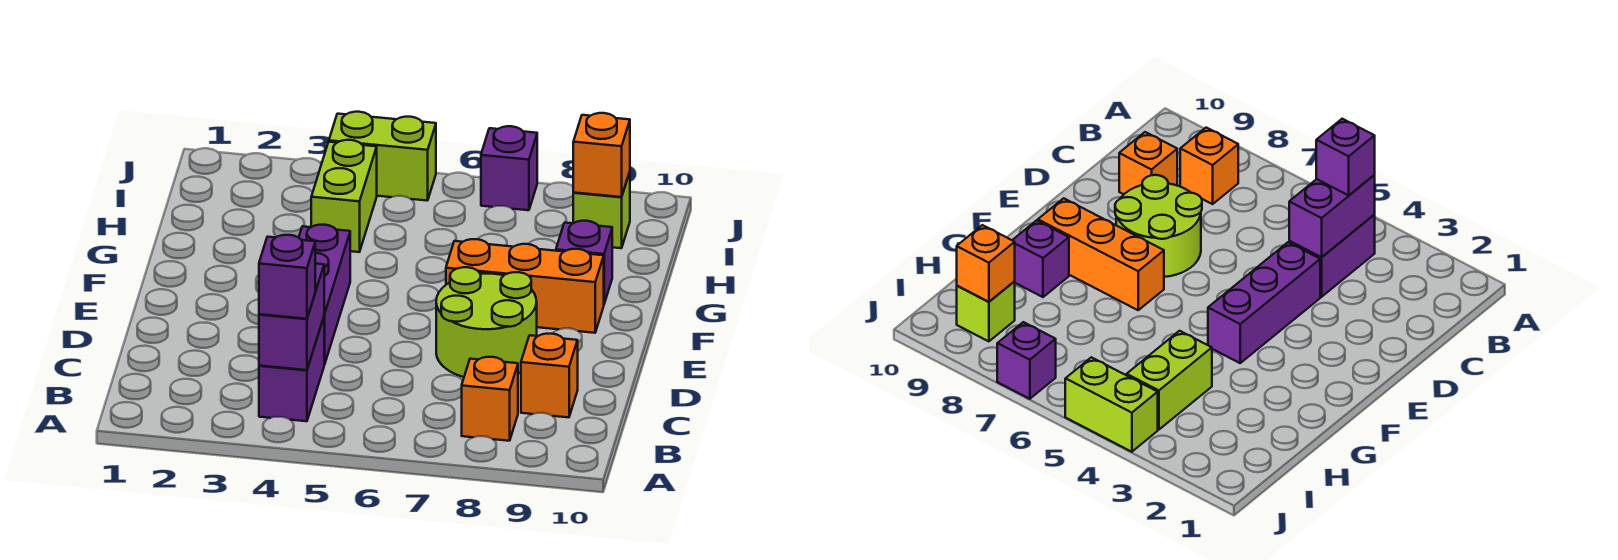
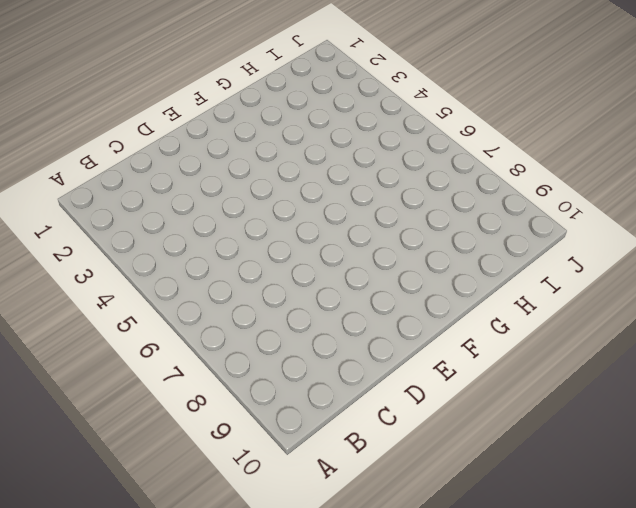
none -> purple 1x2 brick [259,317,324,421]
none -> orange 1x1 brick [462,357,518,441]
none -> orange 1x1 brick [521,334,578,417]

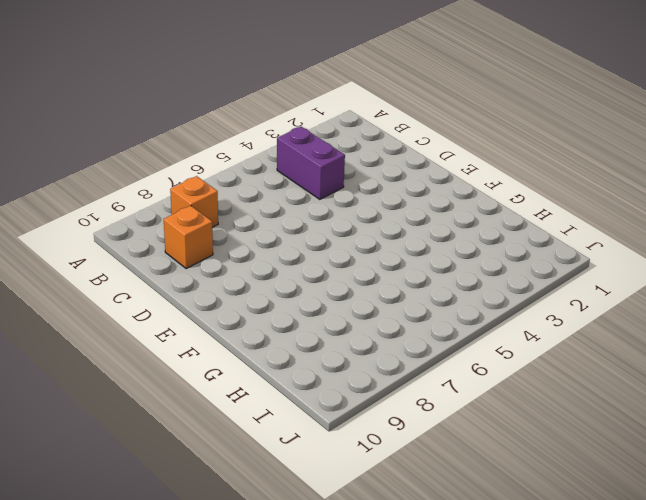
none -> purple 1x3 brick [299,225,350,365]
none -> lime 2x2 round brick [436,267,537,377]
none -> orange 1x3 brick [446,239,604,333]

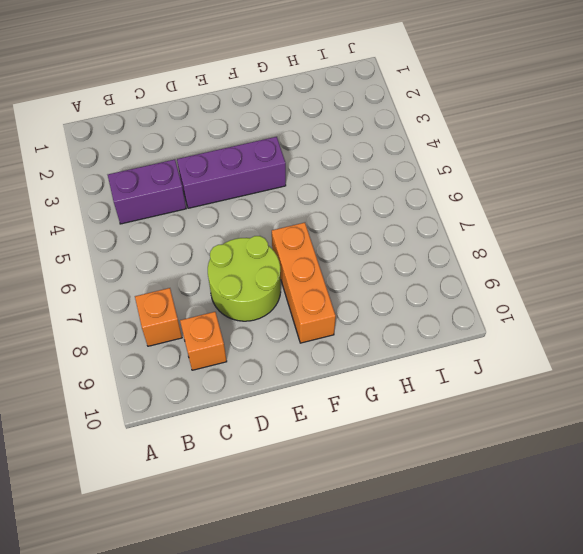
none -> purple 1x1 brick [556,221,612,303]
none -> lime 1x2 brick [311,140,377,252]
none -> lime 1x1 brick [573,172,630,248]

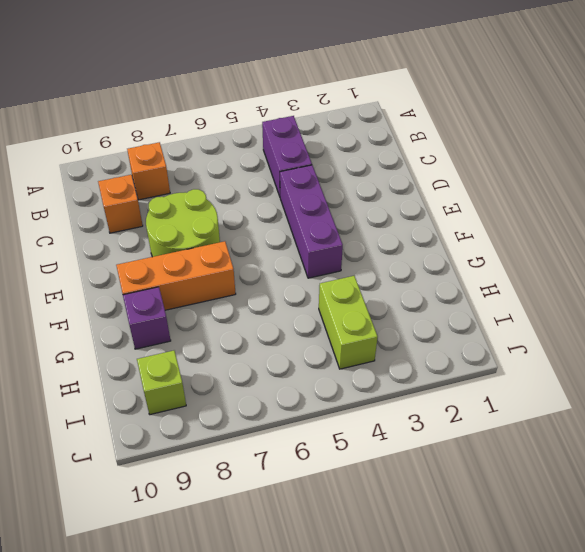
none -> lime 1x2 brick [329,112,436,201]
none -> purple 1x1 brick [481,126,537,210]
none -> purple 1x2 brick [259,264,324,370]

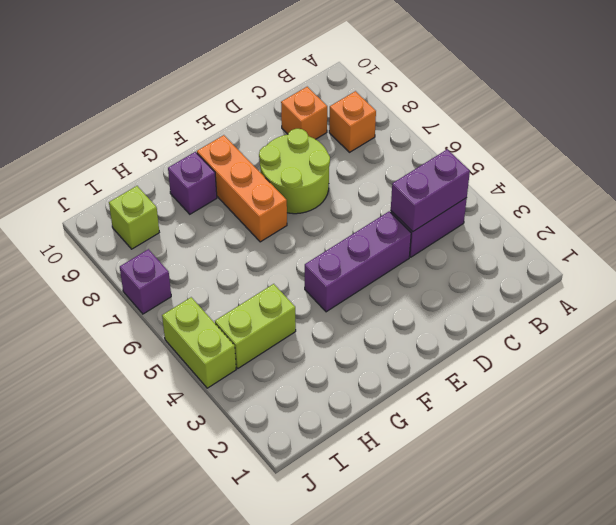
none -> orange 1x1 brick [573,113,630,197]
none -> purple 1x1 brick [259,235,315,319]

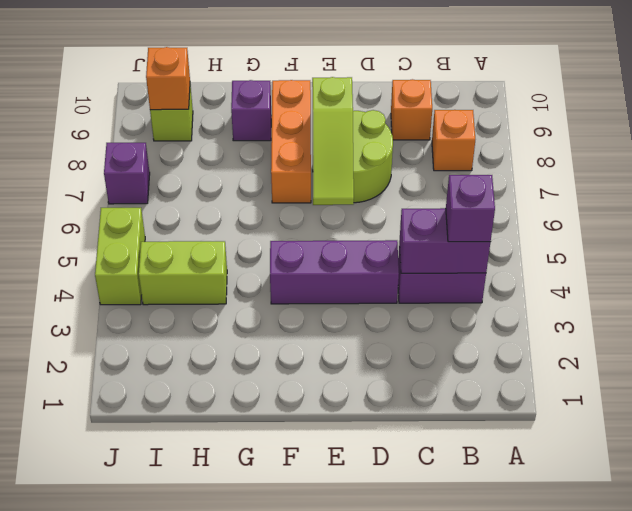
lime 1x3 slope [312,77,354,205] -> none

